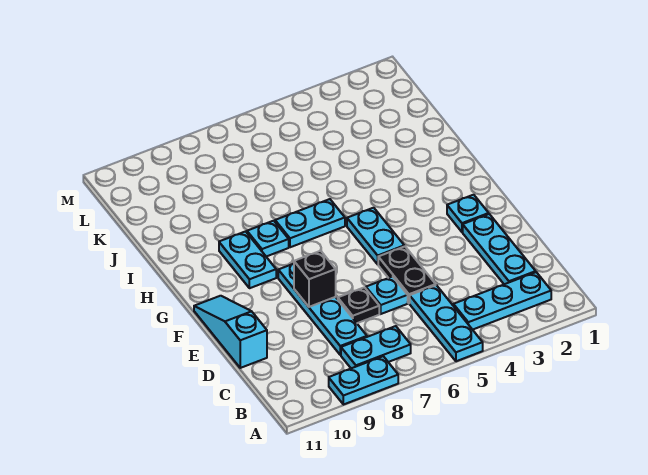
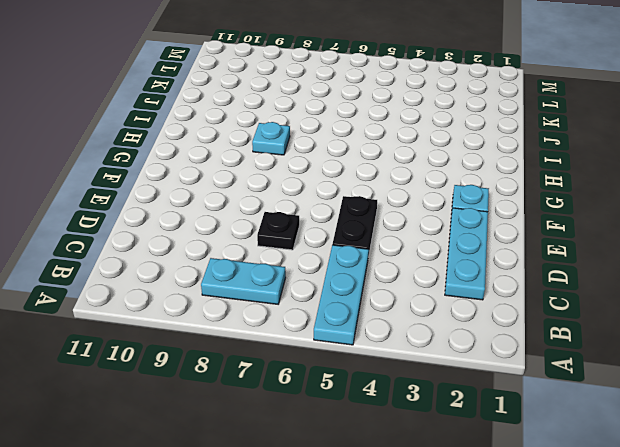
none -> cyan 1x2 plate [329,356,398,405]
none -> cyan 1x3 plate [453,272,551,330]
none -> cyan 1x4 plate [278,264,367,355]

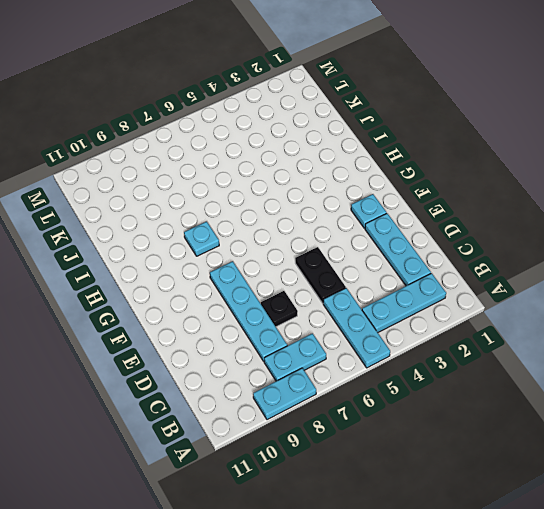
none -> cyan 1x1 plate [366,277,408,314]
none -> cyan 1x3 slope [194,296,267,368]
none -> cyan 1x2 plate [347,208,404,264]

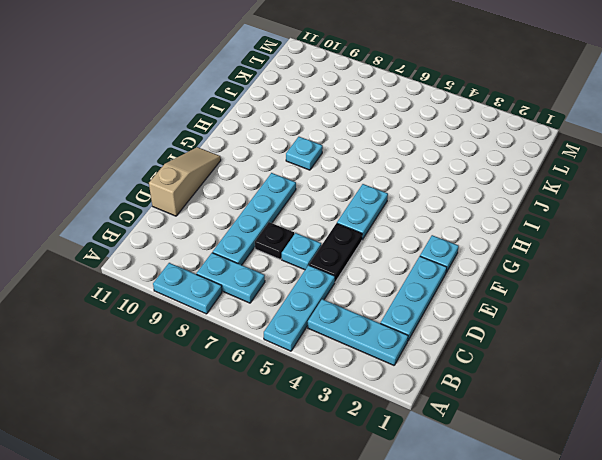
tan 1x3 slope [149,147,221,216] -> cyan 1x3 slope [194,296,267,368]
none -> cyan 1x2 plate [219,232,276,288]
none -> cyan 1x2 plate [275,199,345,247]
none -> black 1x1 brick [294,251,336,307]

